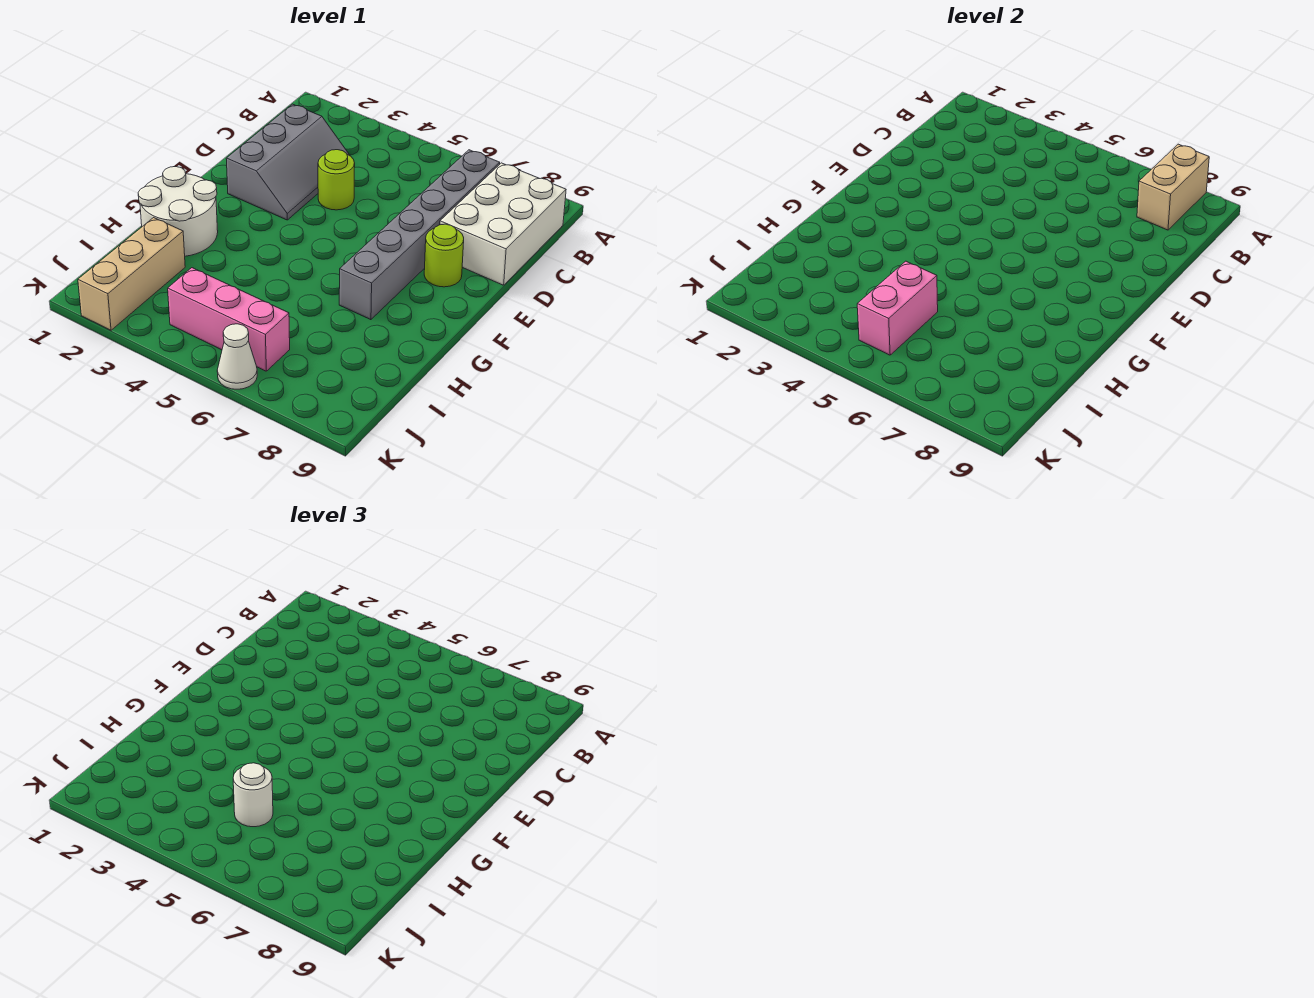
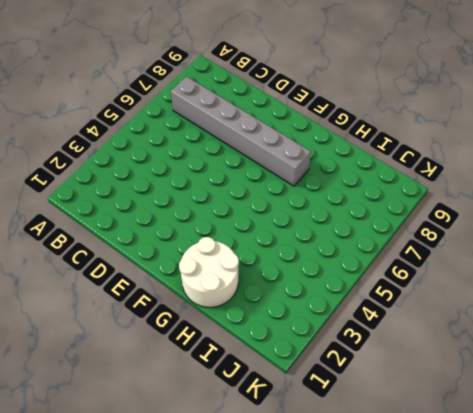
none -> white 2x3 brick [440,163,566,285]
none -> grey 2x3 slope [226,104,350,220]
none -> lime 1x1 round brick [318,150,355,210]

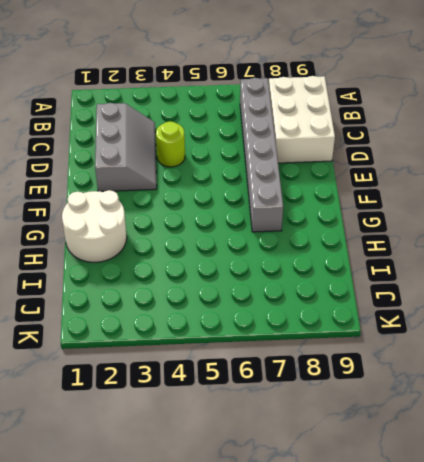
none -> lime 1x1 round brick [424,224,464,287]
none -> tan 1x3 brick [78,218,185,330]
none -> pink 1x3 brick [168,268,290,371]

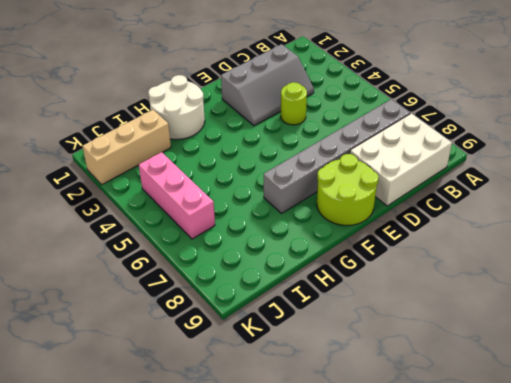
lime 2x2 round brick [317,154,379,225] -> lime 1x1 round brick [424,224,464,287]
none -> white 1x1 cone [217,324,257,389]
none -> tan 1x2 brick [1137,144,1209,230]
none -> pink 1x2 brick [857,261,938,355]

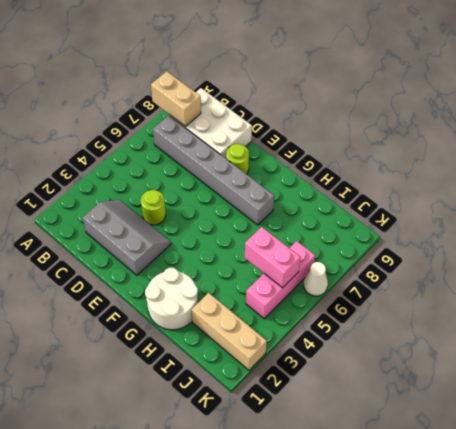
none -> white 1x1 round brick [233,763,273,827]

